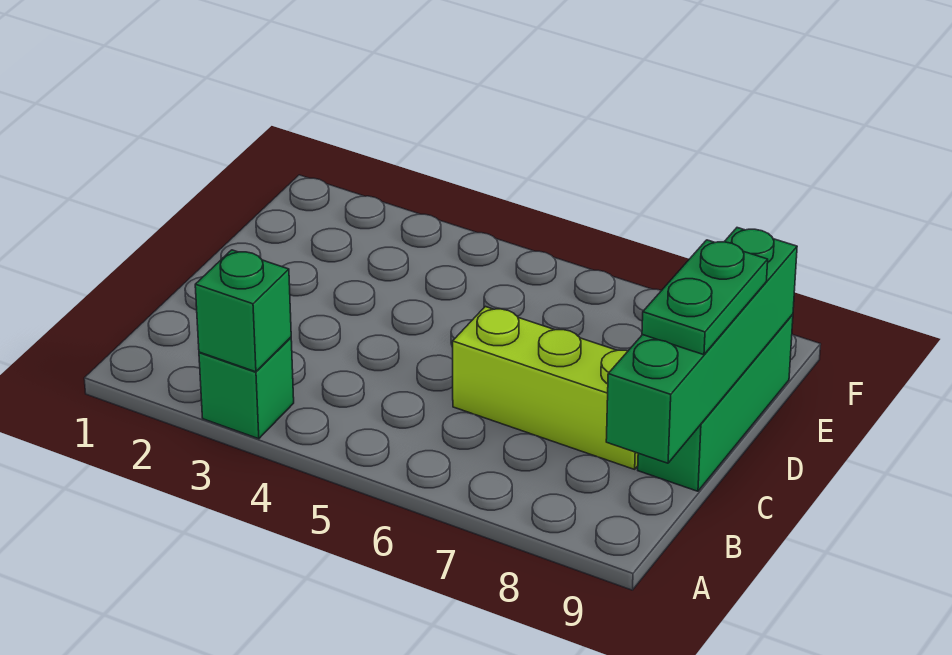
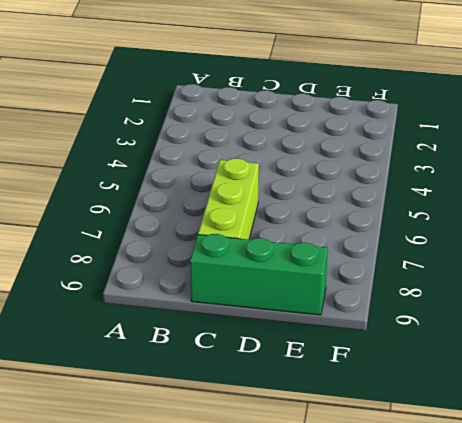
none -> green 1x1 brick [199,337,294,439]
none -> green 1x1 brick [195,250,291,372]

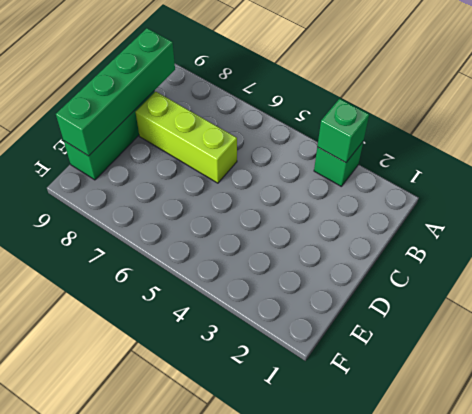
none -> green 1x2 plate [642,240,768,355]

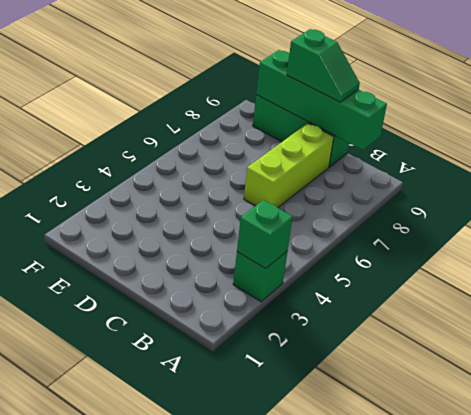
green 1x2 slope [287,29,360,102] -> green 1x2 plate [642,240,768,355]

